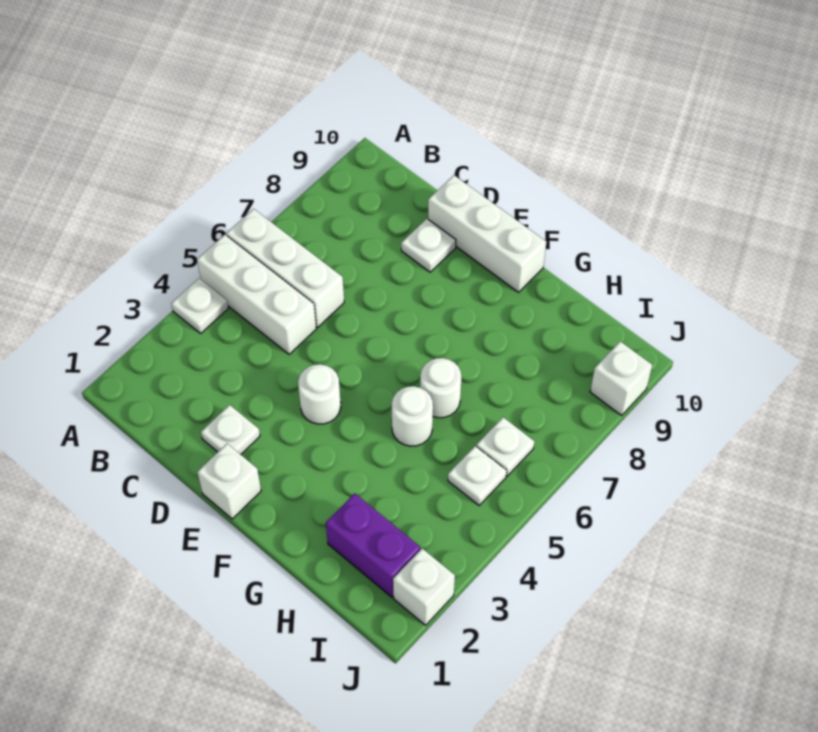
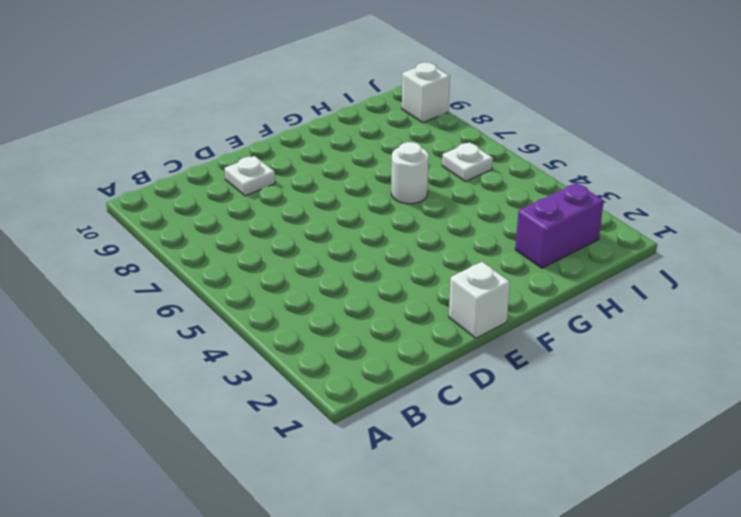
none -> white 1x1 plate [171,279,228,333]
none -> white 1x3 brick [197,235,316,354]
none -> white 1x3 brick [226,209,344,327]

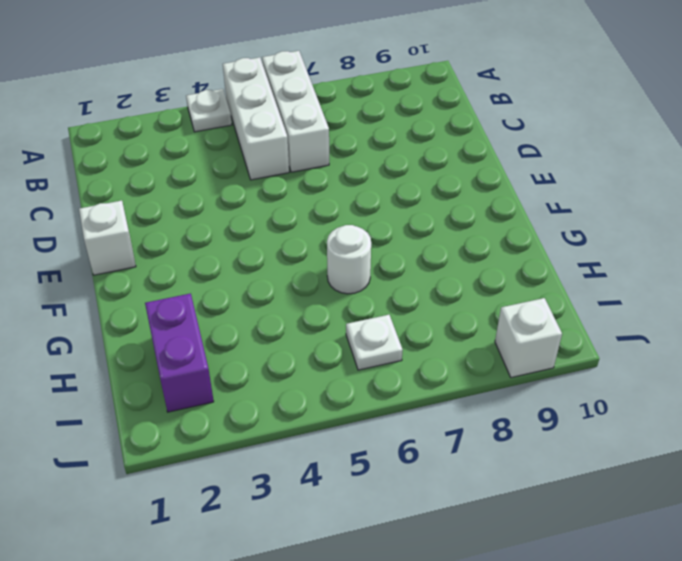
none -> white 1x1 plate [201,405,260,455]
none -> white 1x1 plate [401,219,456,272]
none -> white 1x3 brick [428,175,546,292]

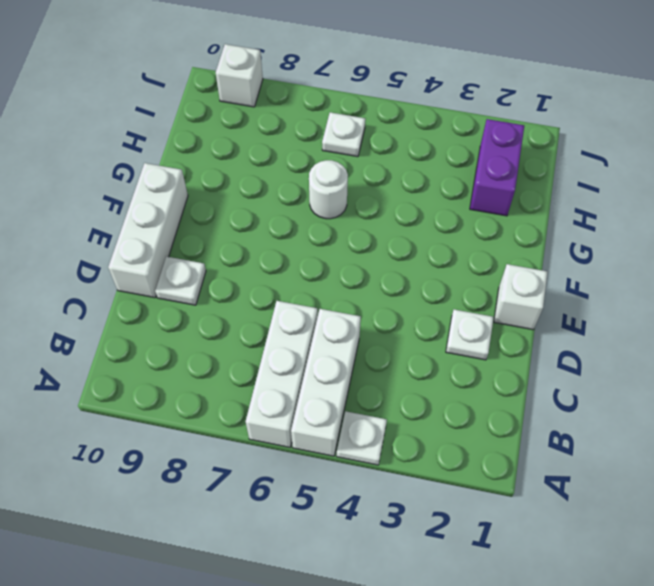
none -> white 1x1 round brick [298,364,341,424]
none -> white 1x1 round brick [392,386,433,446]
none -> white 1x1 plate [448,446,507,505]

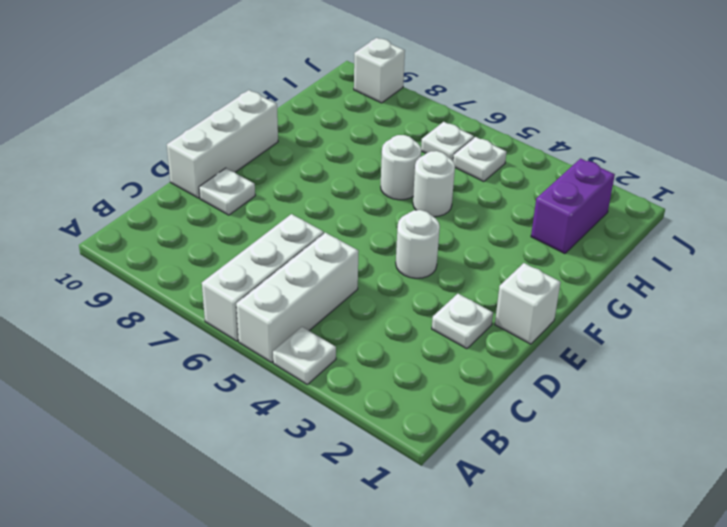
none -> white 1x1 brick [393,549,455,625]

